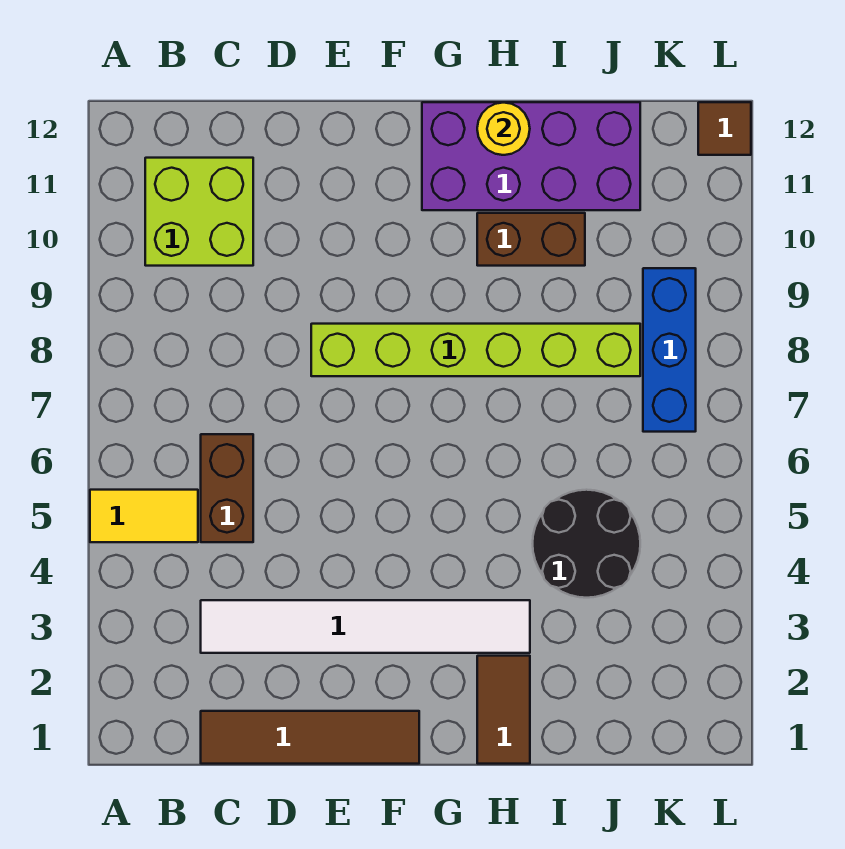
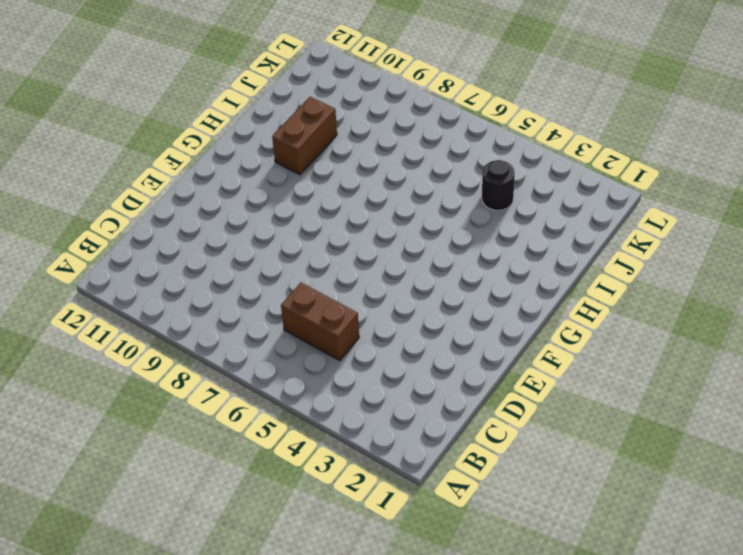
black 1x1 round brick [482,160,515,211] -> black 2x2 round brick [533,490,640,598]
none -> yellow 1x2 tile [90,490,198,542]
none -> lime 2x2 brick [145,158,253,266]
none -> brown 1x4 tile [201,711,419,764]

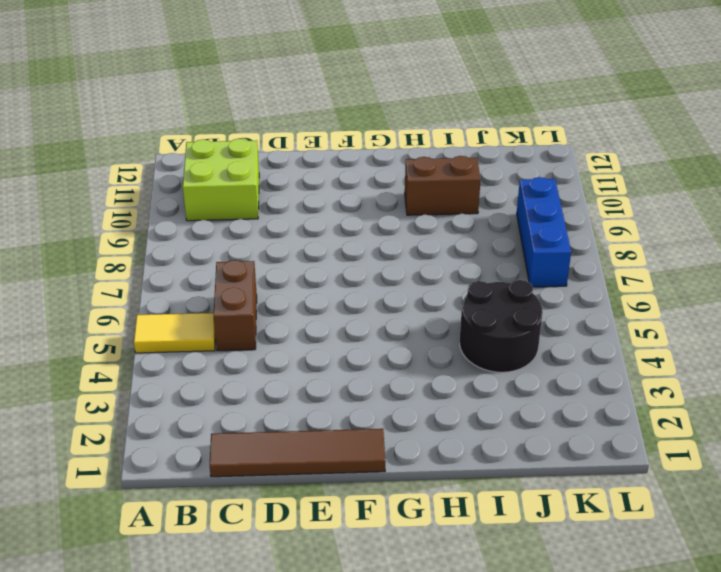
none -> white 1x6 tile [201,600,530,653]
none -> lime 1x6 brick [311,324,640,376]
none -> purple 2x4 brick [422,102,640,210]

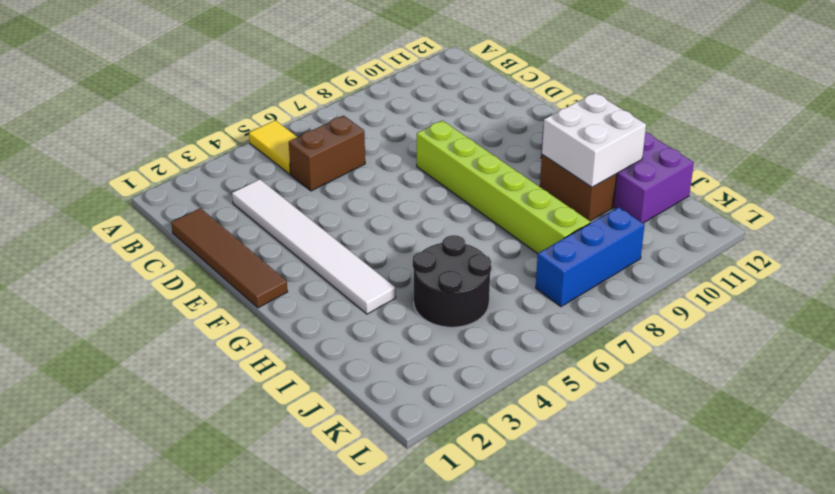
white 2x2 brick [542,93,646,187] -> none
none -> lime 2x2 brick [145,158,253,266]
none -> brown 1x2 tile [477,656,530,764]
none -> brown 1x1 tile [698,102,751,155]

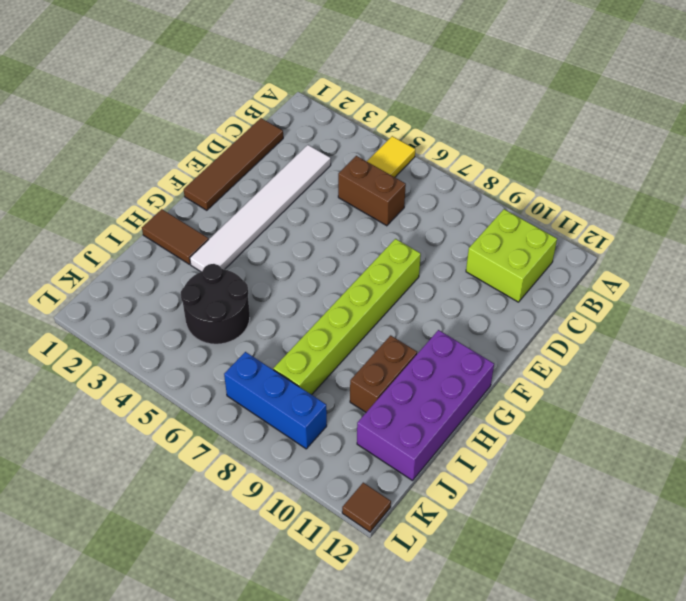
none -> yellow 1x1 round brick [477,102,530,155]

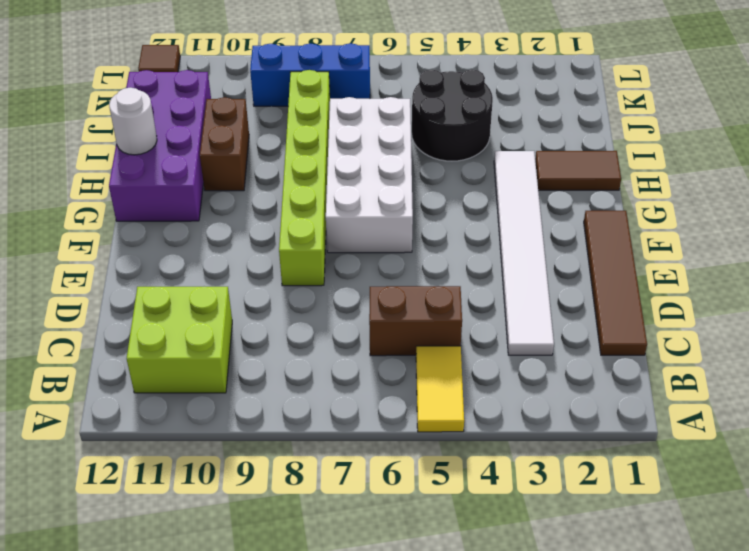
white 2x4 brick [326,97,413,253] -> none
white 1x1 round brick [109,88,157,155] -> yellow 1x1 round brick [477,102,530,155]

